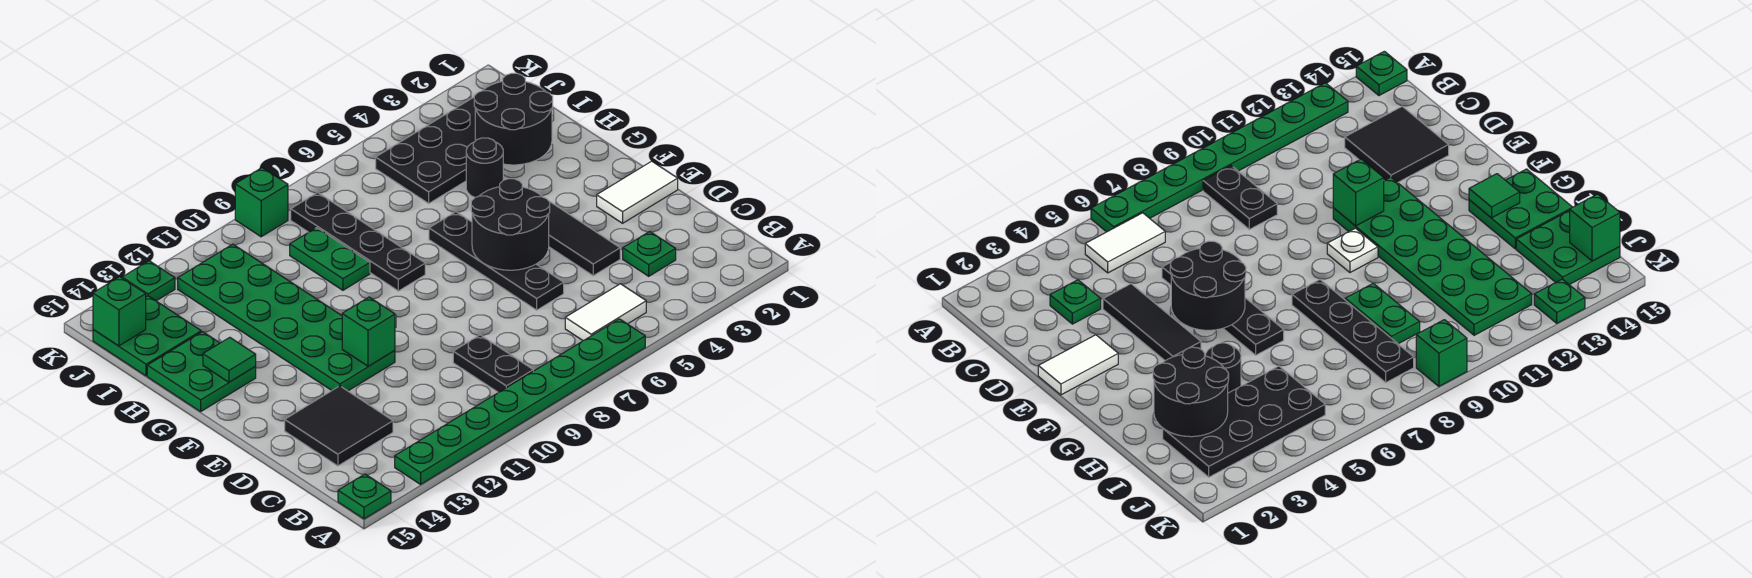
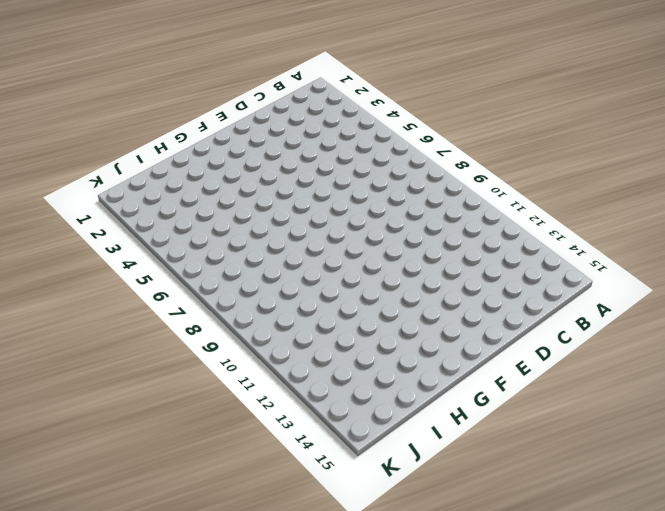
none -> green 1x8 plate [395,319,645,484]
none -> green 1x1 plate [338,474,391,519]
none -> white 1x2 tile [565,284,646,341]

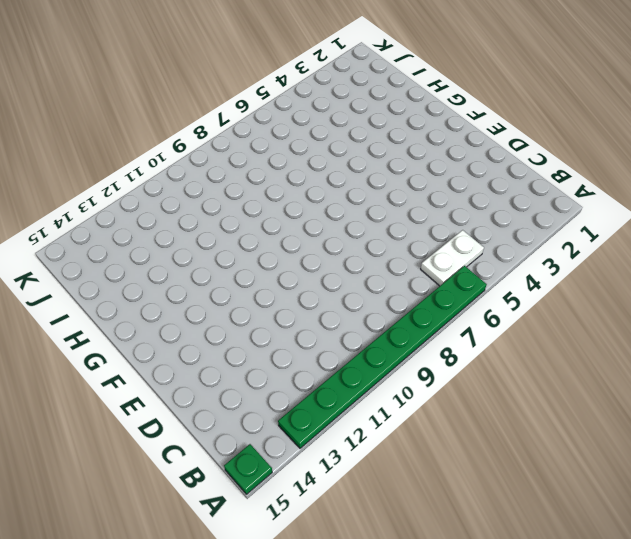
white 1x2 plate [421,230,484,286] -> white 1x2 tile [565,284,646,341]
none -> black 1x2 plate [453,335,533,392]
none -> green 1x1 plate [623,232,676,276]
none -> black 2x2 tile [285,386,393,466]

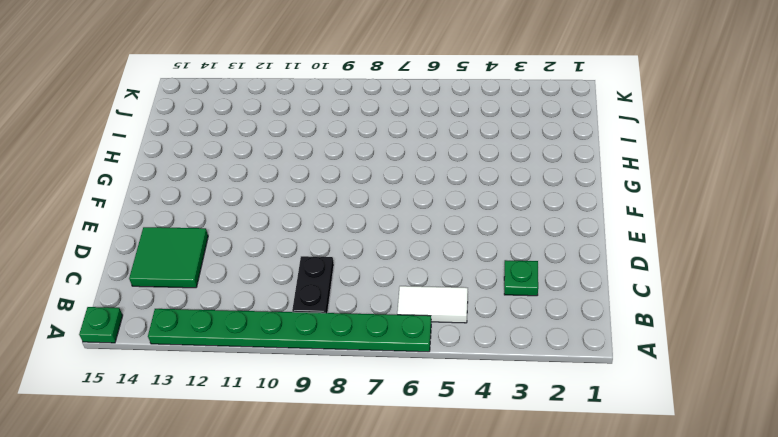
green 2x2 tile [129,227,208,288] -> black 2x2 tile [285,386,393,466]
none -> black 1x3 tile [549,201,620,276]
none -> black 1x4 plate [429,212,564,310]
none -> white 1x2 tile [597,161,678,223]

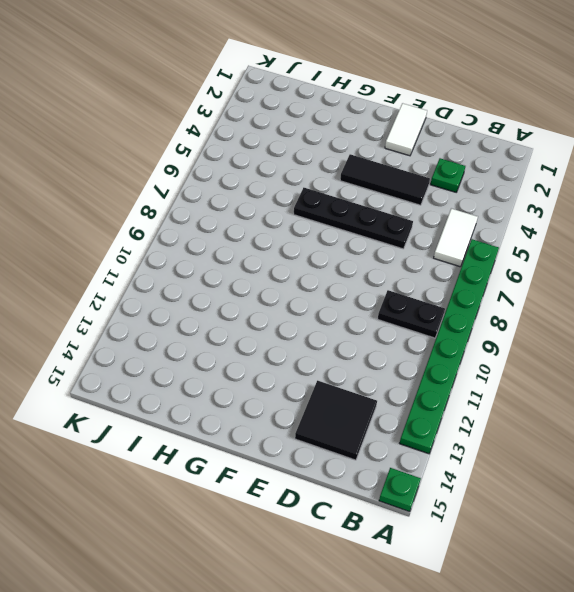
none -> green 2x6 plate [178,244,395,391]
none -> white 1x1 plate [1327,228,1378,273]
none -> black 1x4 plate [291,192,425,291]

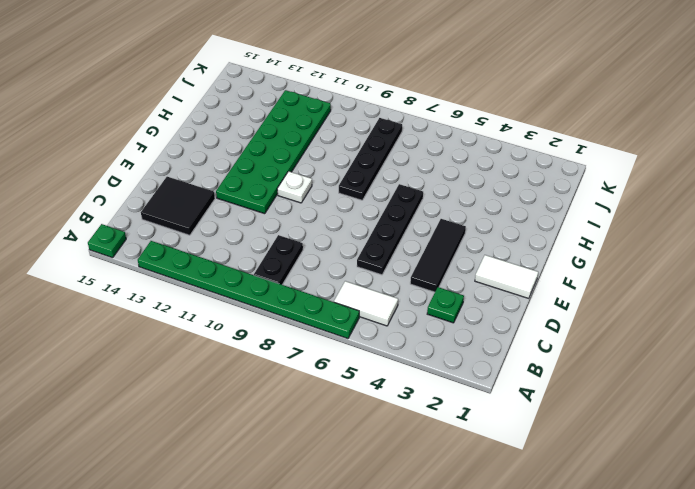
none -> green 2x2 plate [147,332,256,412]
none -> black 1x1 round brick [466,138,503,197]
none -> green 1x2 plate [290,228,370,290]

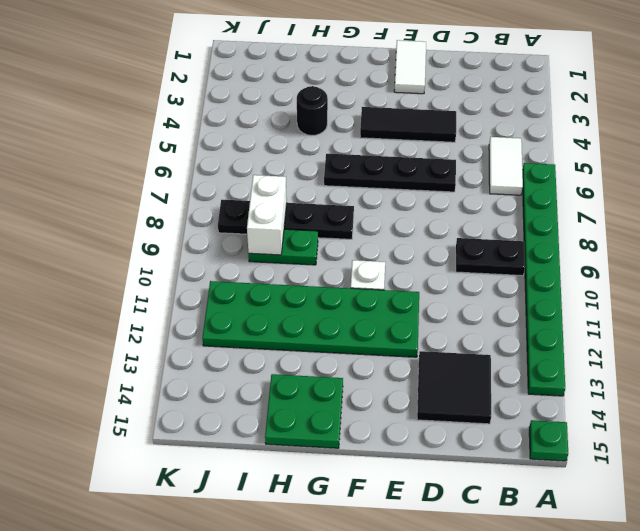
white 1x2 brick [247,175,287,255] -> none
none -> green 1x1 plate [623,232,676,276]
none -> black 2x4 plate [376,97,475,203]
none -> green 2x2 plate [93,296,201,376]

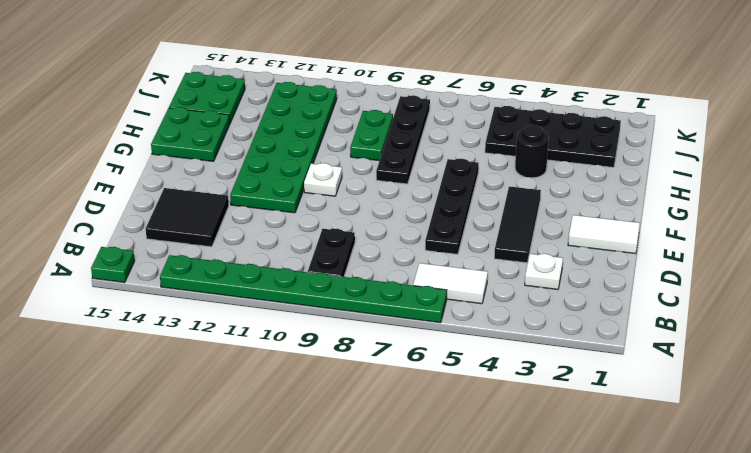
white 1x1 plate [525,254,563,289] -> green 1x1 plate [623,232,676,276]
none -> green 1x1 brick [235,168,288,237]
none -> green 1x1 plate [122,261,175,301]
none -> black 2x2 round brick [471,179,550,270]

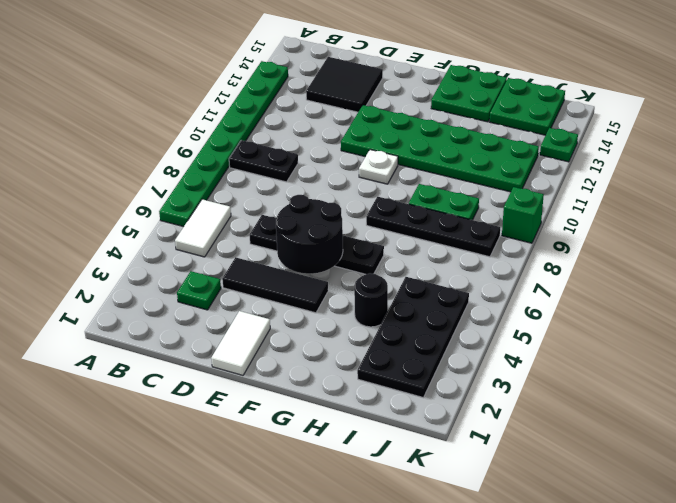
none -> green 1x1 plate [338,474,391,519]
none -> green 1x1 brick [342,297,395,366]
none -> green 1x1 tile [203,337,256,382]

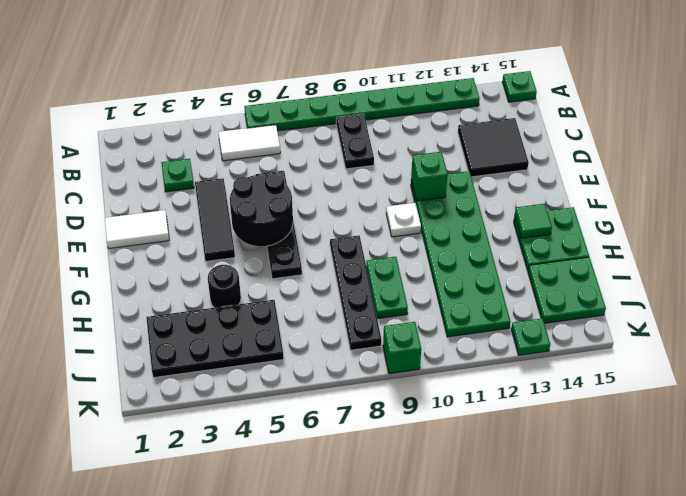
none -> black 2x2 round brick [474,73,553,165]
none -> green 1x1 brick [93,277,146,346]

